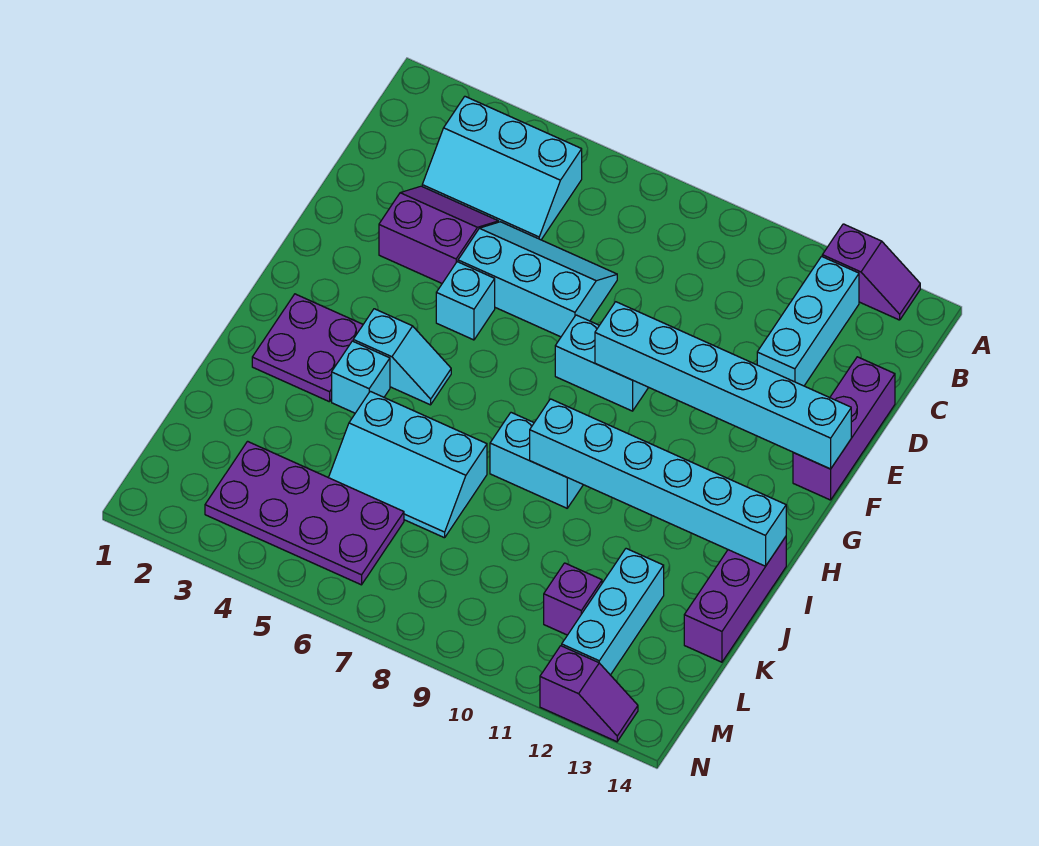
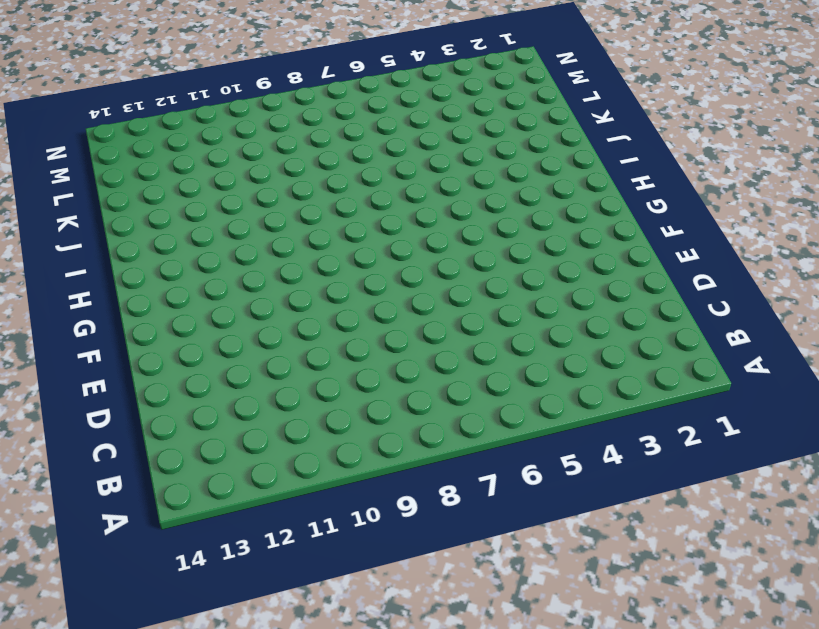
none -> purple 1x2 slope [822,224,920,320]
none -> cyan 2x3 slope [422,97,582,240]
none -> cyan 1x3 brick [757,256,859,386]

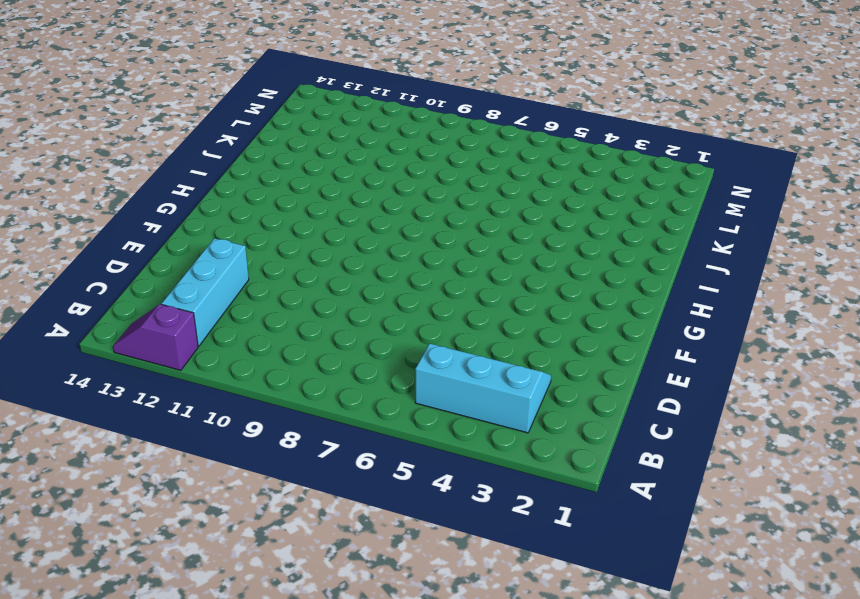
none -> purple 2x2 slope [379,186,499,283]
none -> cyan 2x3 slope [458,222,617,337]
none -> purple 1x3 brick [793,357,895,500]

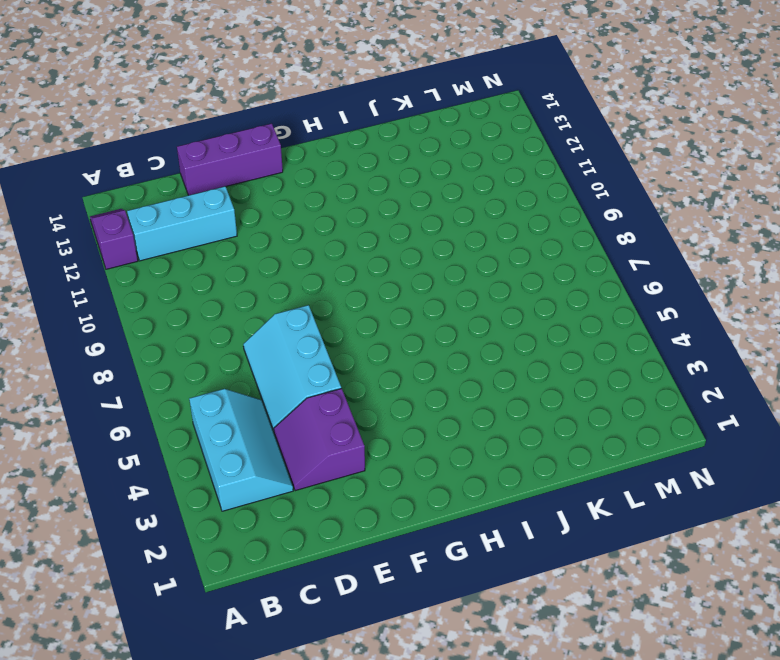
none -> cyan 1x1 brick [436,262,495,340]
none -> cyan 1x2 brick [555,315,649,411]
none -> purple 2x2 plate [252,294,363,402]

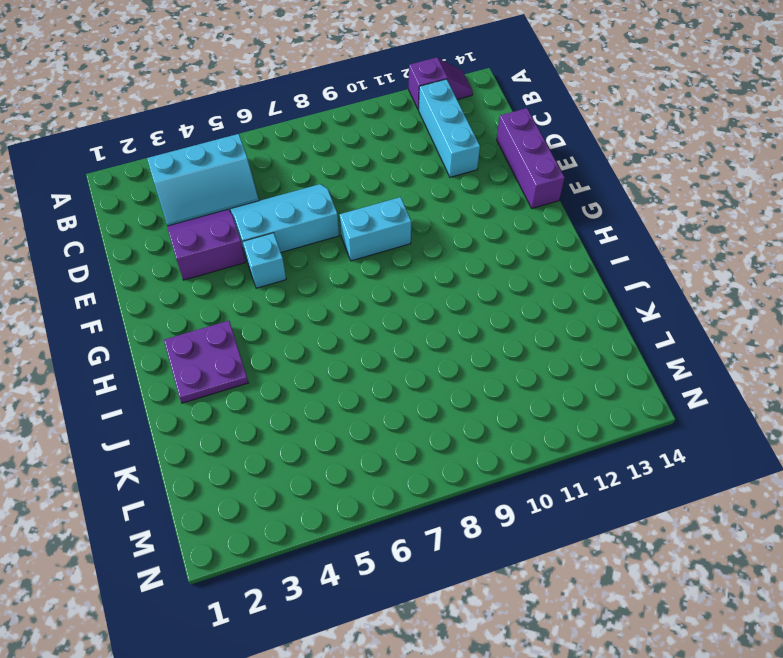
none -> cyan 1x2 slope [353,309,451,405]
none -> cyan 1x1 brick [332,341,390,413]
none -> cyan 1x2 brick [490,413,583,508]

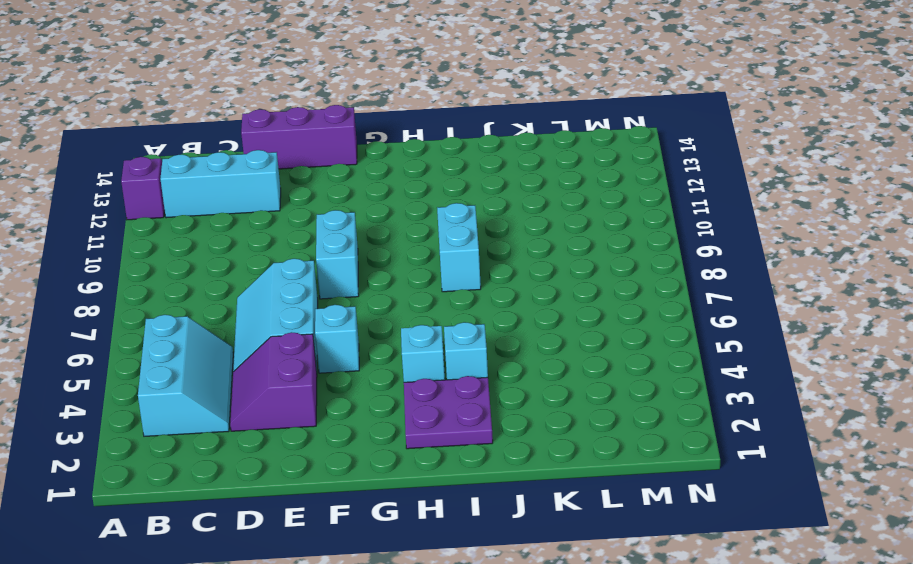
none -> purple 1x3 brick [684,537,786,662]
none -> cyan 2x3 slope [329,391,487,538]
none -> cyan 1x3 brick [562,549,664,675]

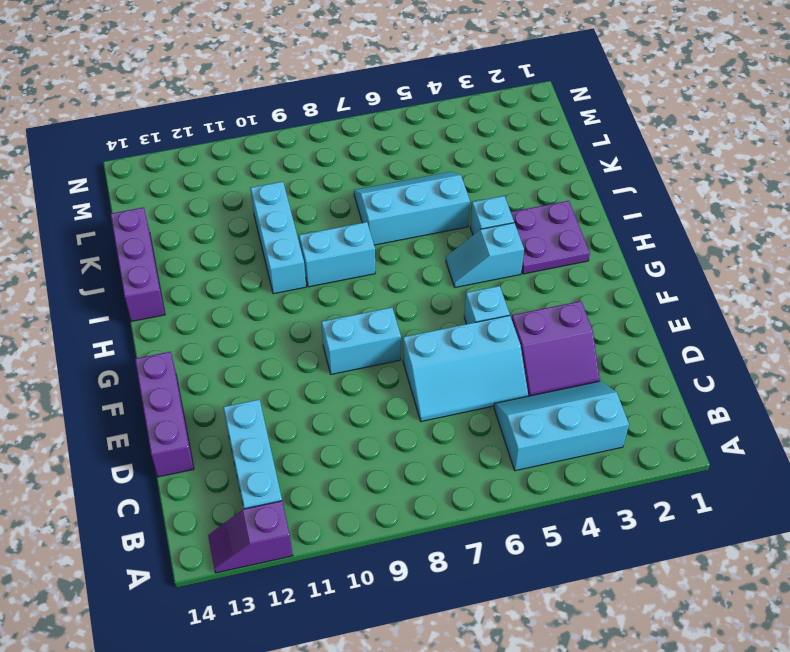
cyan 1x3 brick [251,182,306,294] -> cyan 1x3 brick moved to [562,549,664,675]
none -> purple 2x4 plate [205,441,404,585]
none -> purple 1x1 brick [544,563,602,635]
none -> purple 1x2 slope [540,646,638,742]

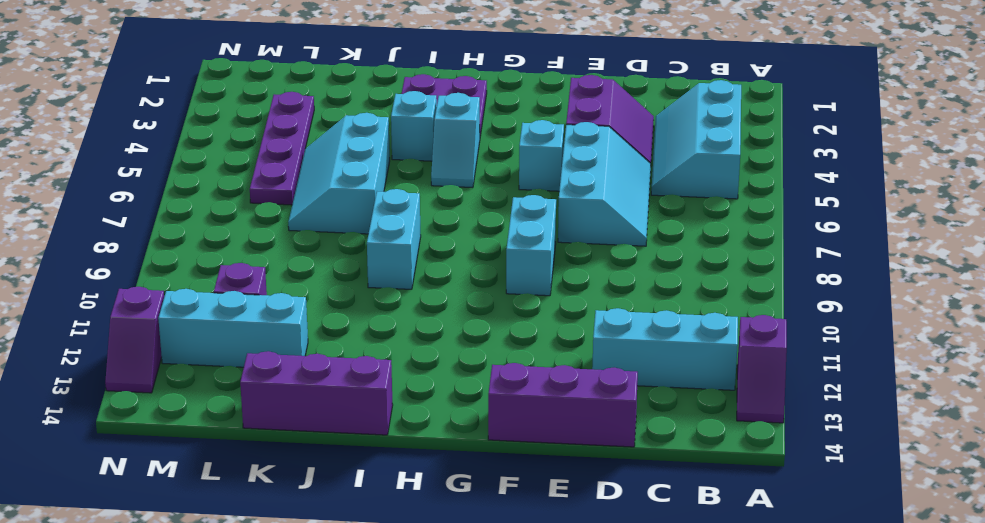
purple 1x4 plate [250,92,314,205] -> purple 2x4 plate [205,441,404,585]
none -> cyan 1x6 brick [595,302,851,469]
none -> cyan 1x6 brick [530,399,786,566]

